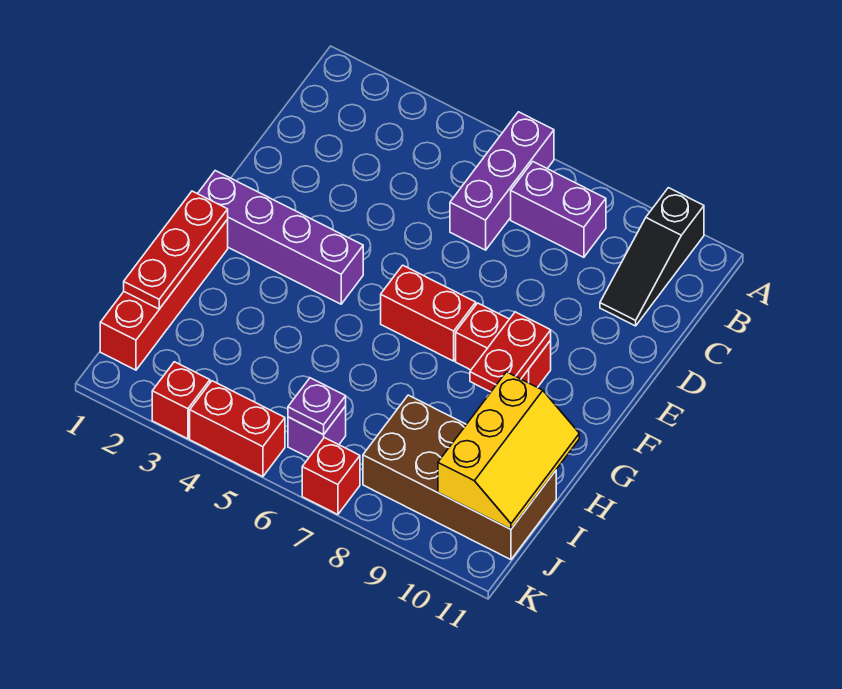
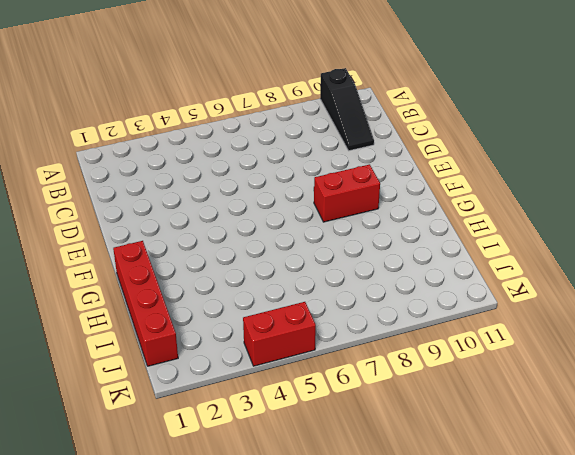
none -> purple 1x3 brick [450,112,554,250]
none -> purple 1x2 brick [511,162,606,257]
none -> purple 1x4 brick [198,171,363,304]

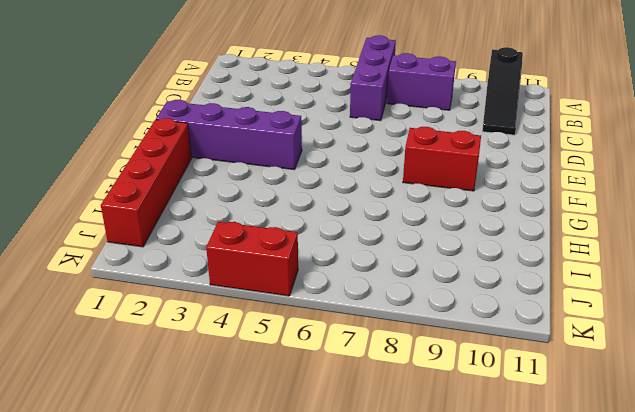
none -> red 1x2 brick [381,265,476,361]
none -> brown 2x4 brick [363,395,556,560]
none -> purple 1x1 brick [288,406,346,457]

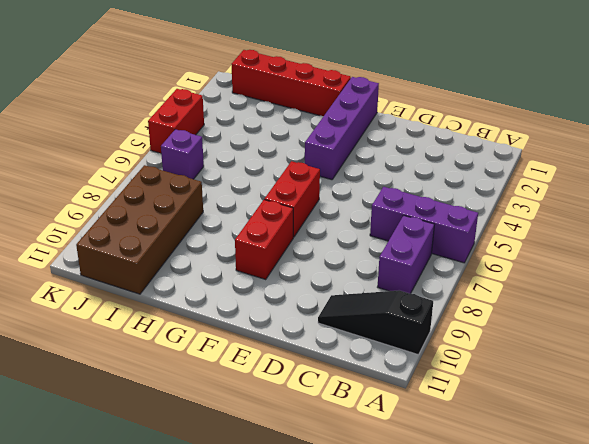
none -> red 1x1 brick [152,362,210,439]
none -> red 1x1 brick [302,438,360,515]
none -> red 1x2 plate [470,312,551,392]

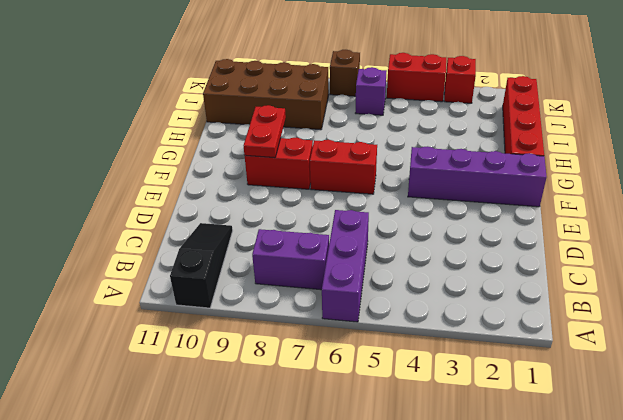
brown 1x1 brick [330,50,360,96] -> red 1x1 brick [302,438,360,515]
none -> red 1x3 plate [124,191,228,309]
none -> yellow 2x3 slope [438,372,579,529]
none -> purple 1x1 plate [288,378,346,435]

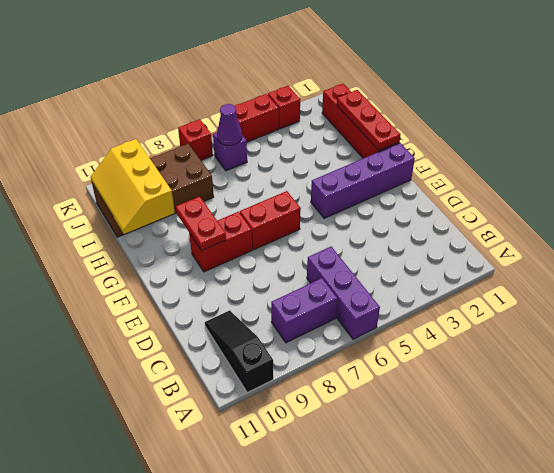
purple 1x1 cone [217,104,242,146] -> purple 1x1 plate [288,378,346,435]

